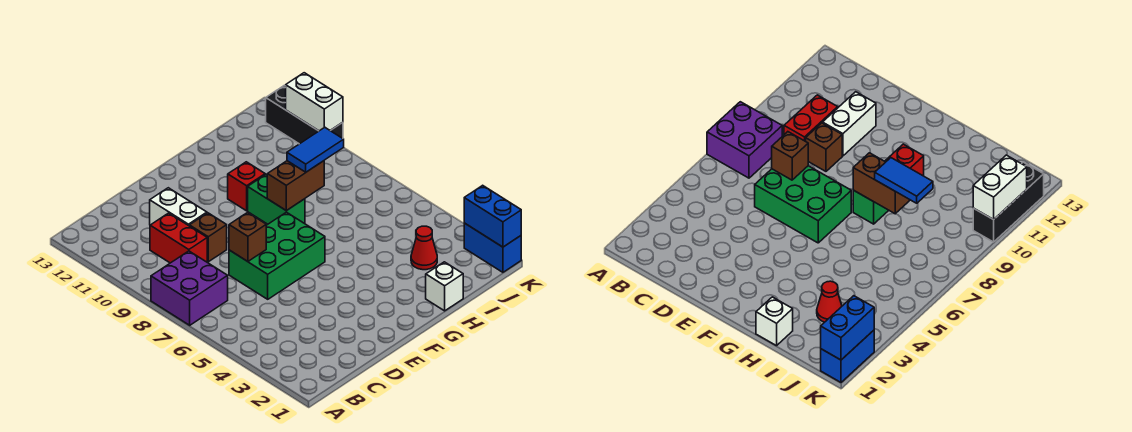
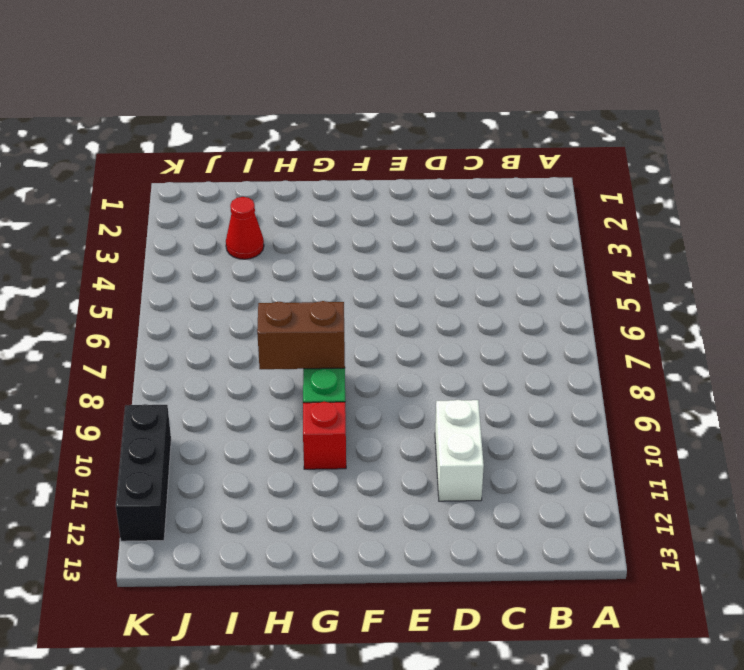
none -> purple 2x2 brick [151,251,228,325]
none -> red 1x2 brick [150,213,207,263]
none -> green 2x3 brick [229,212,325,299]

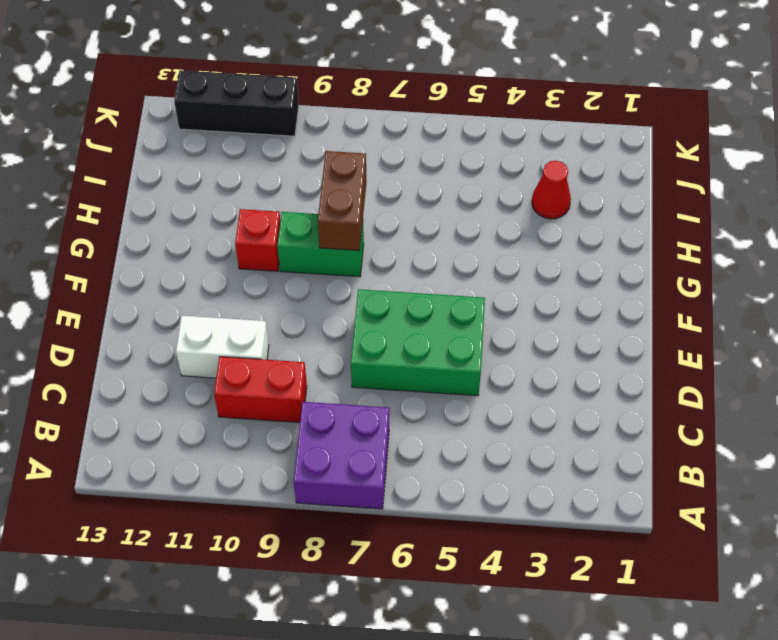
green 2x3 brick [351,289,485,396] -> green 2x3 brick turned to [229,212,325,299]
none -> brown 1x1 brick [189,213,227,262]
none -> white 1x1 brick [426,262,463,311]
none -> blue 1x2 brick [464,223,521,272]

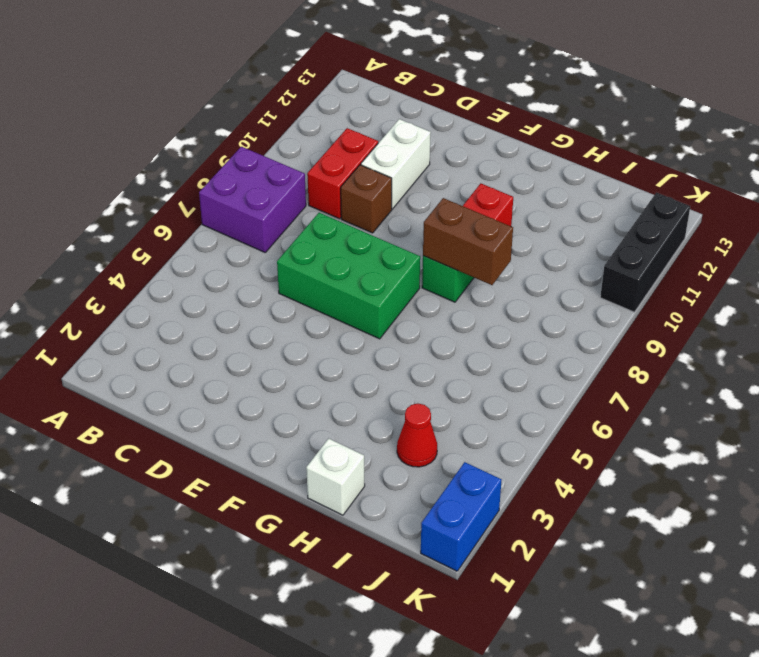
none -> brown 1x1 brick [229,213,266,262]
none -> blue 1x2 brick [464,185,521,247]
none -> white 1x2 brick [286,73,343,131]

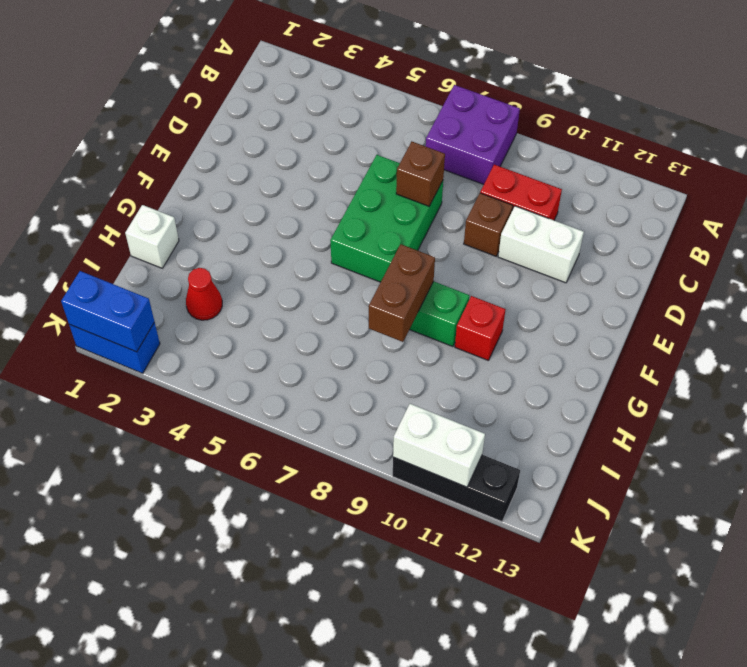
none -> blue 1x2 tile [287,127,344,172]

